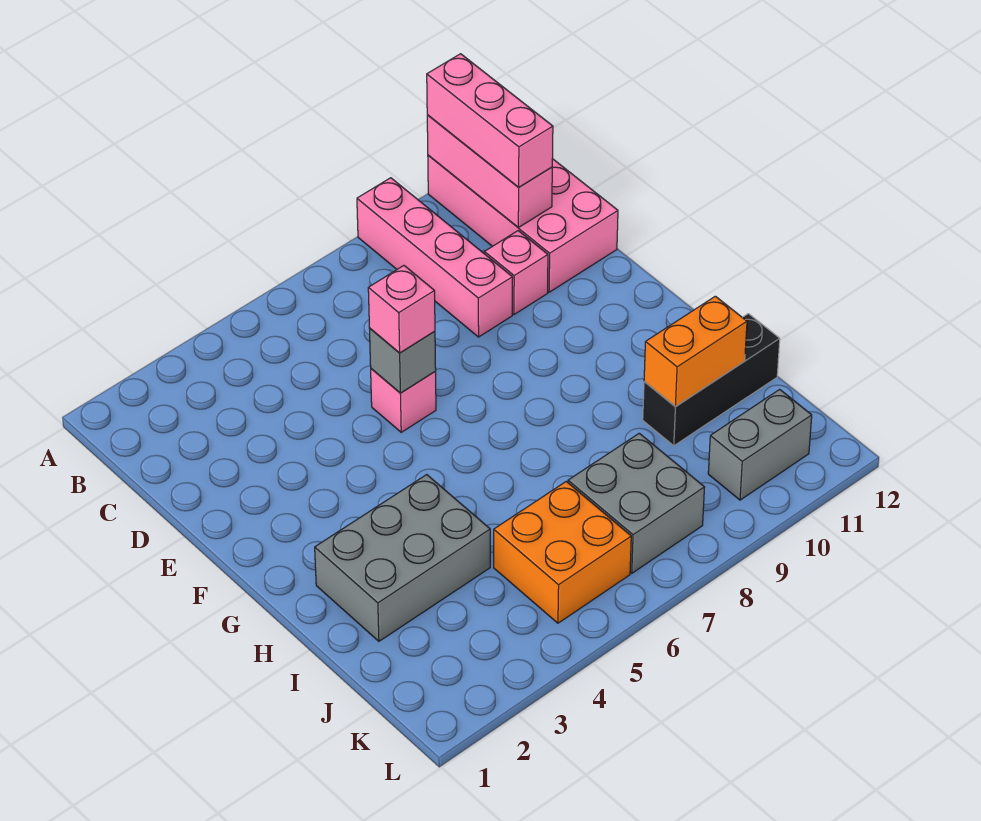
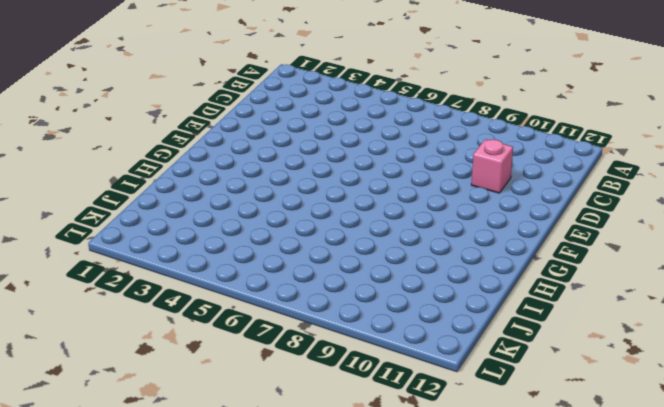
none -> pink 1x4 brick [357,178,513,337]
none -> pink 2x4 brick [428,155,618,292]
none -> pink 1x1 brick [371,369,436,432]

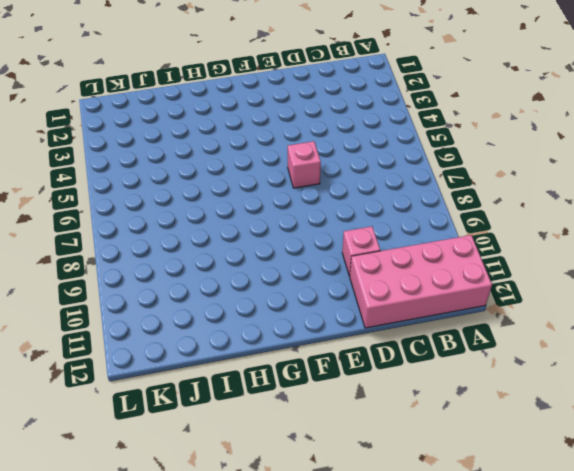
none -> pink 1x4 brick [357,178,513,337]
none -> grey 2x3 brick [315,475,490,641]
none -> black 1x3 brick [643,314,780,446]

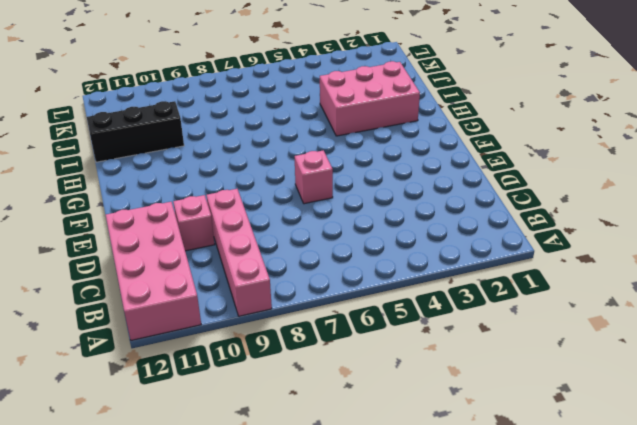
pink 2x3 brick [320,61,420,136] -> grey 2x3 brick [315,475,490,641]
none -> orange 2x2 brick [494,482,631,623]
none -> grey 2x2 brick [568,433,705,573]
none -> grey 1x2 brick [708,389,812,500]

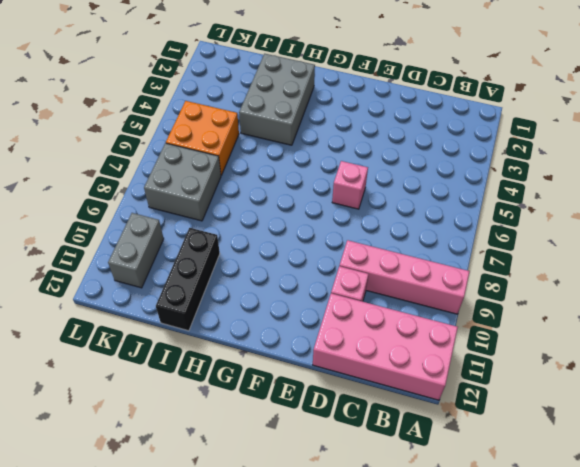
none -> pink 1x3 brick [427,115,552,227]
none -> grey 1x1 brick [370,329,436,393]
none -> orange 1x2 brick [644,296,747,407]

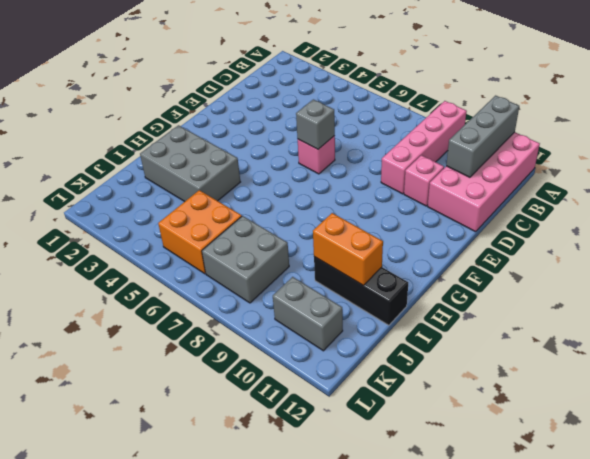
grey 1x3 brick [446,96,519,177] -> pink 1x3 brick [427,115,552,227]
none -> pink 1x3 brick [427,54,553,187]
none -> pink 1x1 brick [368,266,435,353]

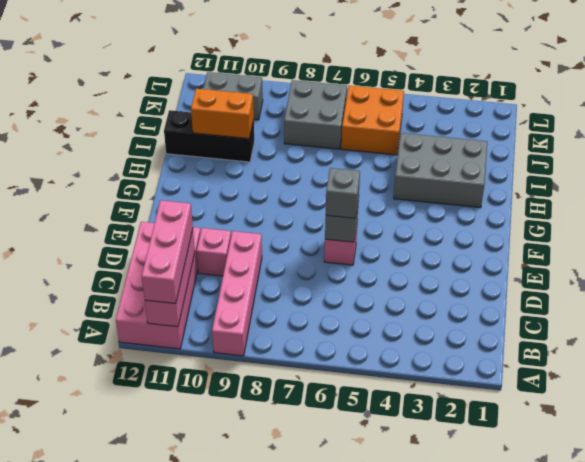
grey 1x1 brick [326,168,360,218] -> pink 1x1 brick [368,266,435,353]

